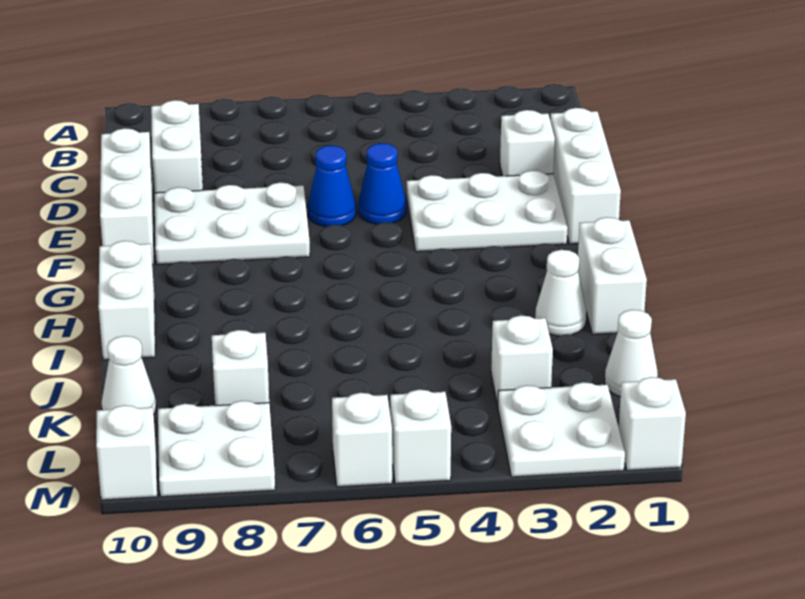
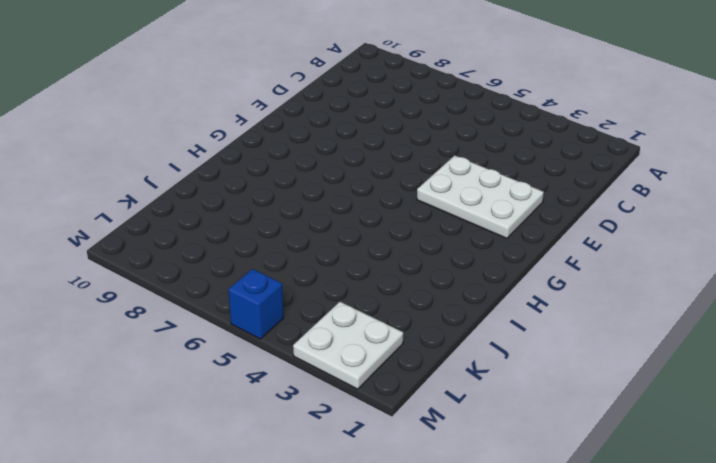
blue 1x1 brick [228,269,284,339] -> white 1x1 brick [390,390,451,484]
none -> white 1x2 brick [151,100,203,193]
none -> white 1x3 brick [550,108,621,244]
none -> white 1x1 brick [500,110,555,176]

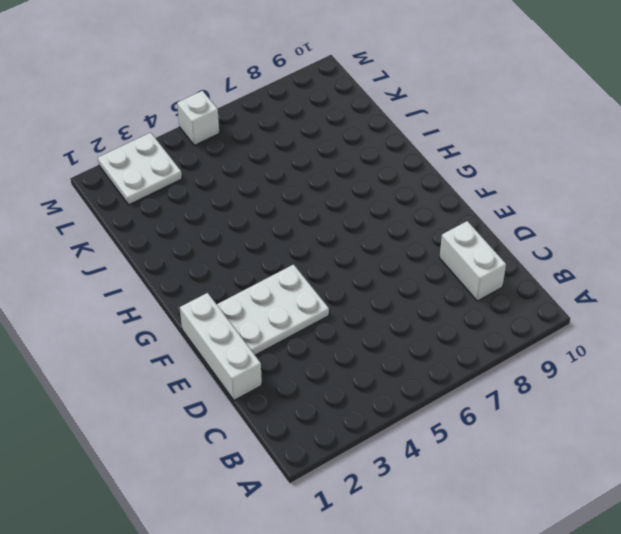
none -> white 1x1 brick [500,110,555,176]
none -> white 1x3 brick [100,128,154,265]
none -> blue 1x1 cone [358,143,406,224]

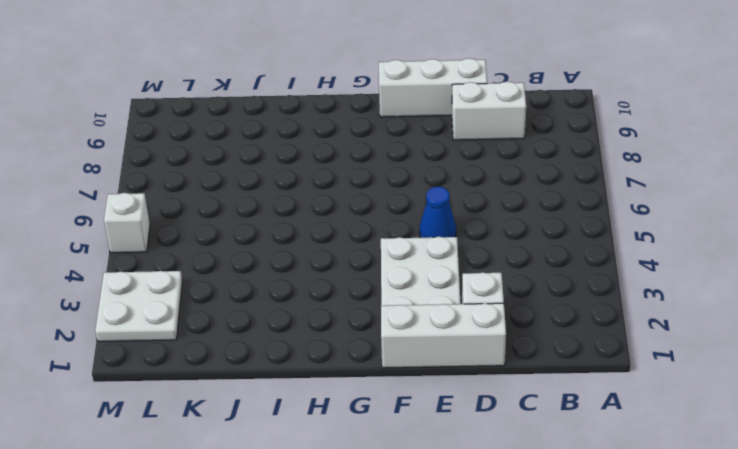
none -> blue 1x1 cone [308,146,356,227]
none -> white 2x3 plate [154,183,310,264]
none -> white 1x2 brick [578,217,647,334]

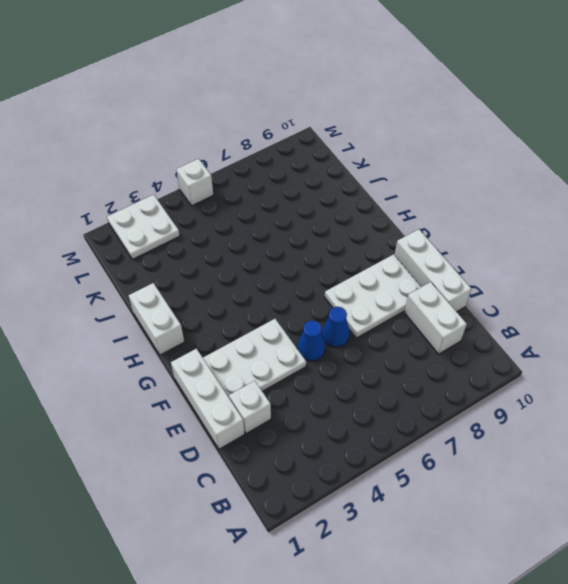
none -> white 1x2 brick [98,241,155,360]
none -> white 1x1 cone [535,250,586,336]
none -> white 1x1 cone [605,310,658,397]

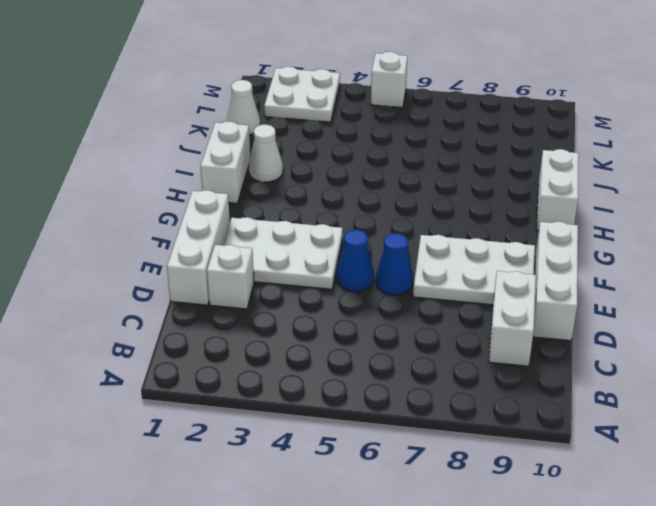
none -> white 1x1 brick [491,315,553,406]
none -> white 1x1 brick [212,330,269,406]
none -> white 1x1 cone [102,336,156,414]

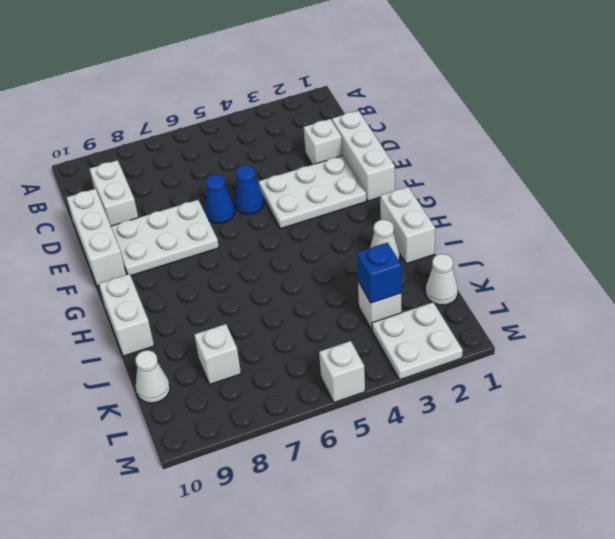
blue 1x1 brick [357,243,401,303] -> none
none -> white 2x2 plate [158,401,275,497]
none -> white 1x1 brick [619,377,686,471]
none -> white 1x1 brick [332,393,392,487]

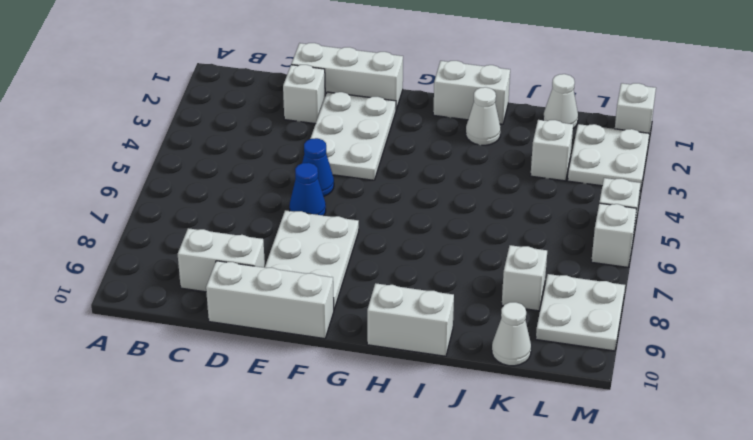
none -> white 1x1 brick [96,405,157,500]

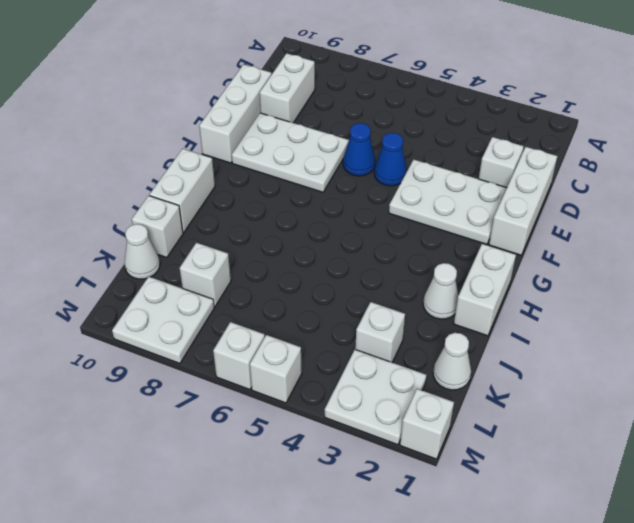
white 1x1 brick [132,196,183,258] -> white 1x1 brick moved to [96,405,157,500]

